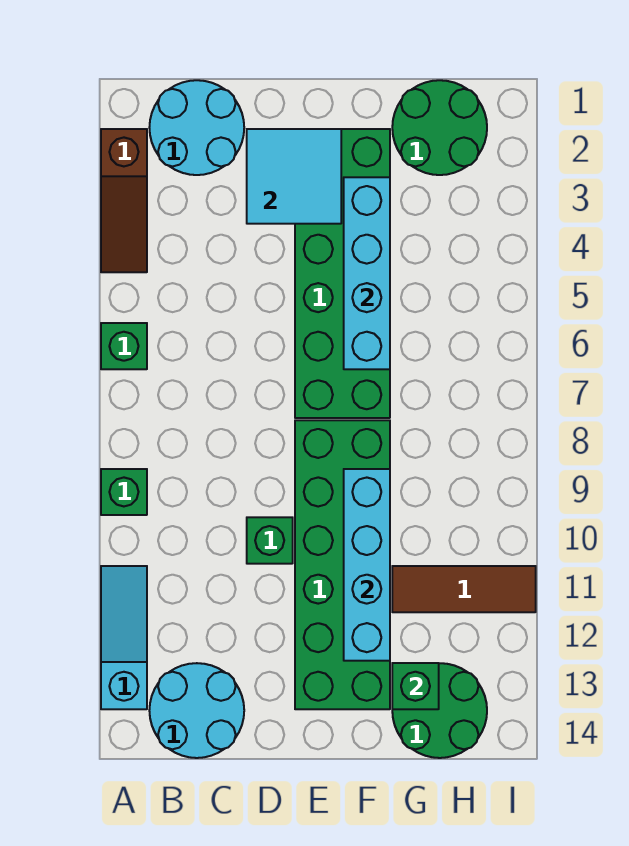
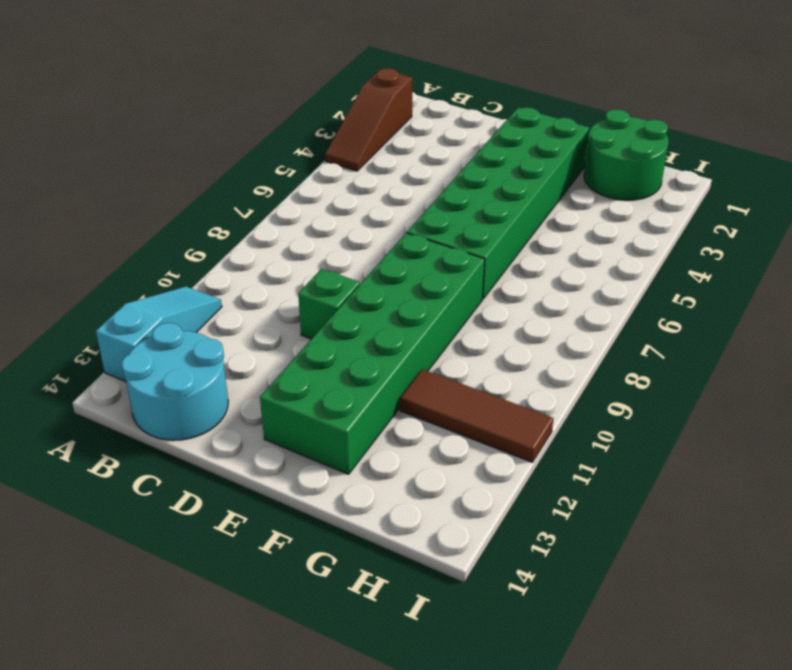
none -> green 1x1 brick [101,323,147,369]
none -> green 1x1 brick [101,469,147,515]
none -> cyan 2x2 round brick [149,80,244,175]

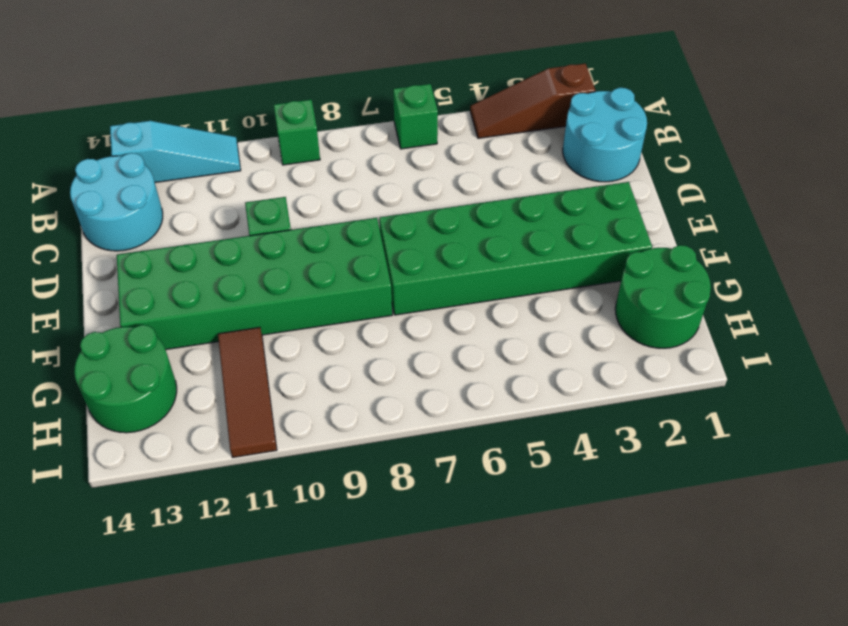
none -> cyan 2x2 tile [247,129,341,224]
none -> cyan 1x4 brick [344,177,390,369]
none -> cyan 1x4 brick [344,469,390,661]

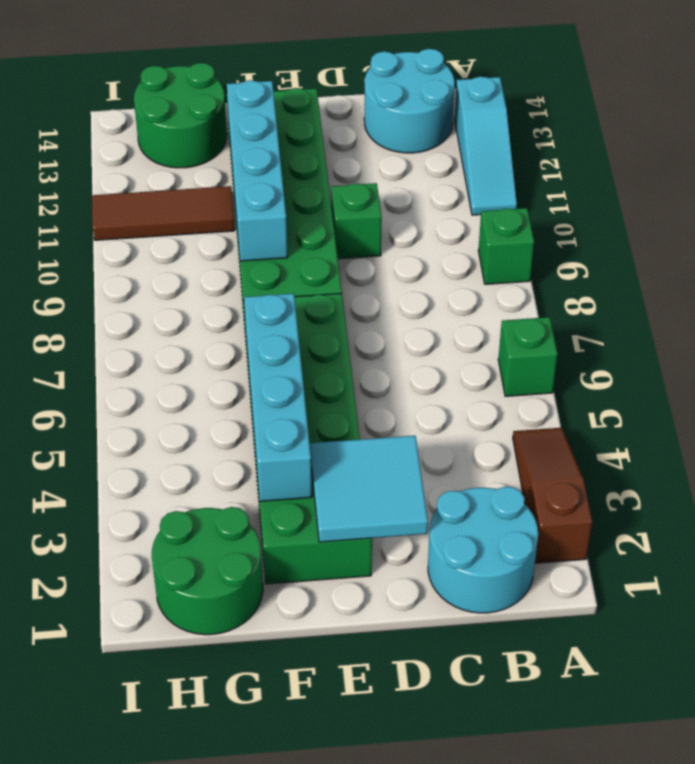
none -> green 1x1 brick [392,663,439,709]

